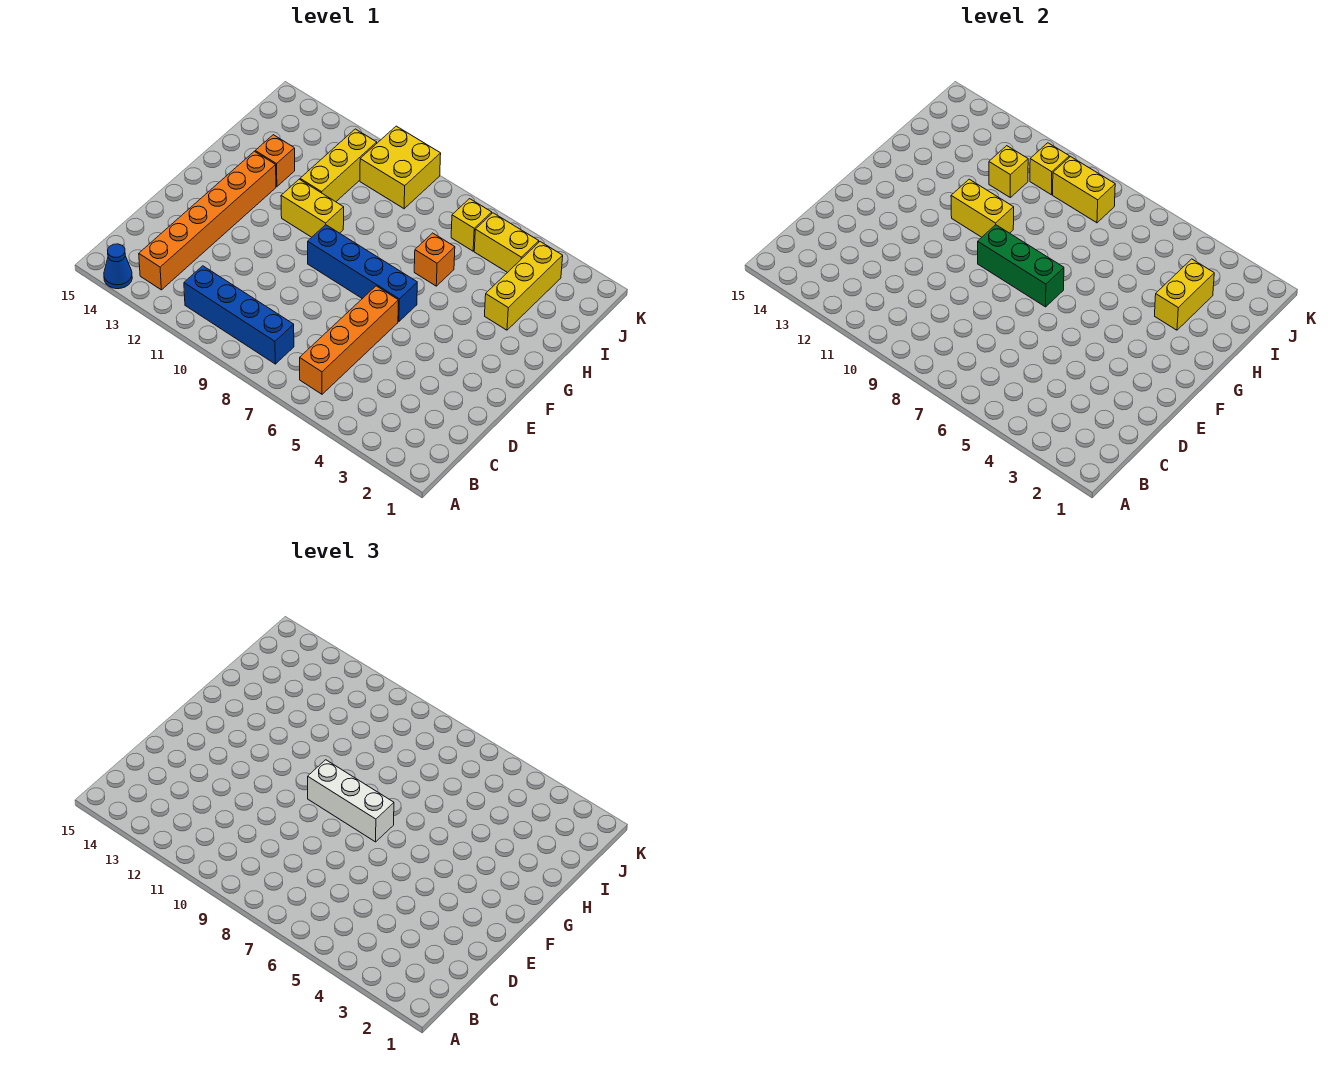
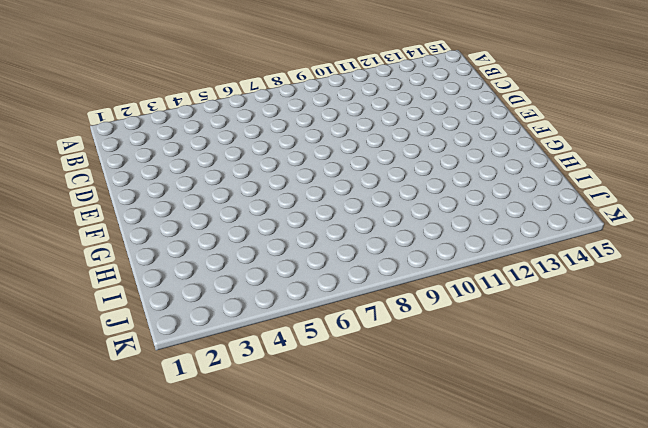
none -> blue 1x1 cone [104,244,132,289]
none -> orange 1x4 brick [300,286,398,394]
none -> blue 1x4 brick [184,266,294,364]

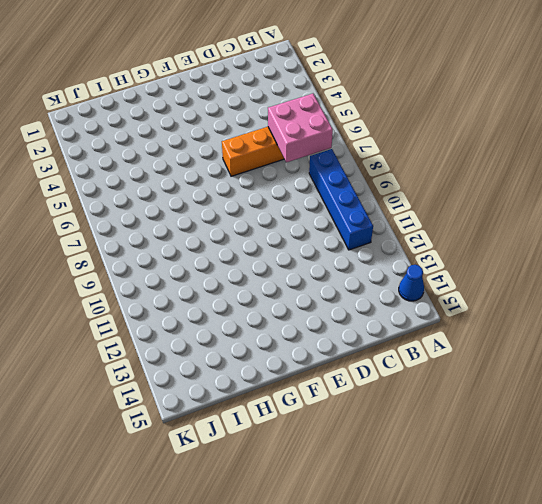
pink 2x2 brick [268,94,333,162] -> none
none -> orange 1x6 brick [139,151,276,290]
none -> blue 1x4 brick [308,225,417,322]
none -> yellow 1x2 brick [281,179,344,237]

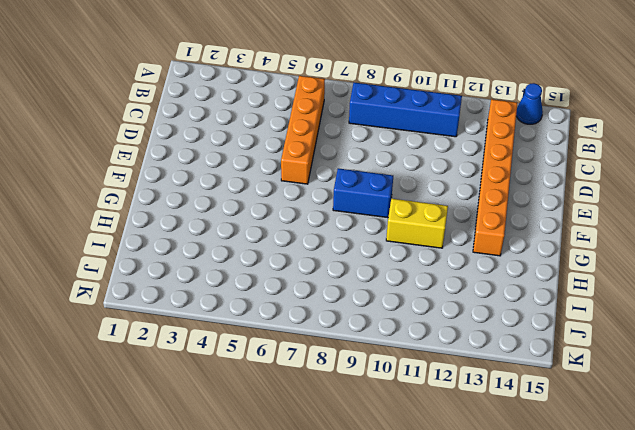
blue 1x2 brick [333,168,393,218] -> blue 1x4 brick [308,225,417,322]
none -> yellow 1x3 brick [485,242,563,330]
none -> orange 1x1 brick [414,233,455,286]
none -> yellow 1x3 brick [300,129,377,202]

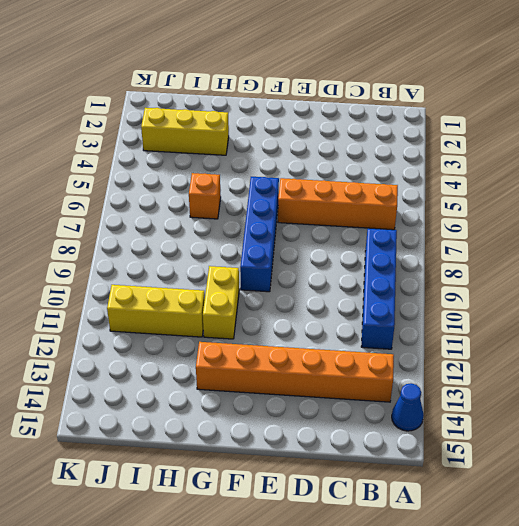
none -> orange 1x1 brick [255,135,295,187]
none -> yellow 1x2 brick [474,213,539,273]
none -> yellow 1x1 brick [451,199,492,251]

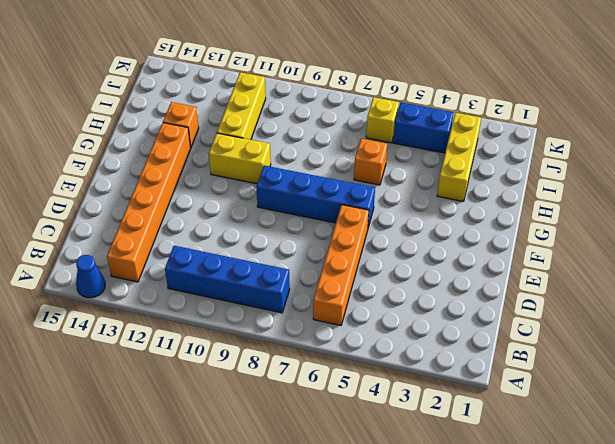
blue 1x2 brick [393,102,454,153] -> yellow 1x2 brick [474,213,539,273]
none -> yellow 2x2 brick [360,126,441,209]
none -> green 1x3 brick [978,225,1064,307]
none -> yellow 1x2 brick [951,179,1014,237]

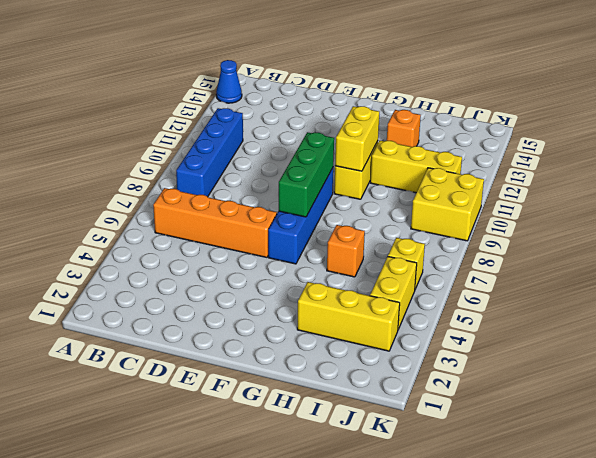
none -> orange 1x6 brick [139,151,276,290]
none -> yellow 1x2 brick [1155,259,1214,330]
none -> yellow 1x1 brick [989,146,1028,197]

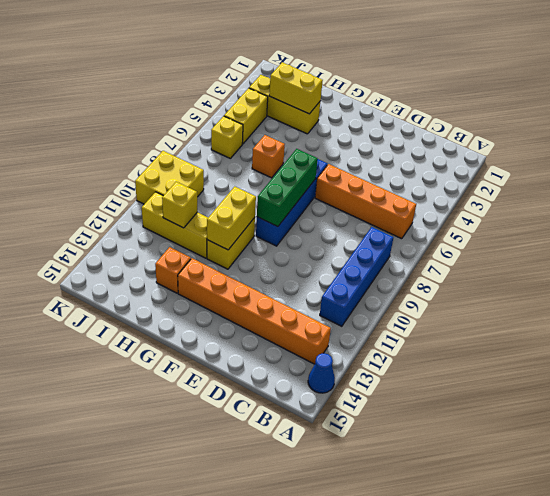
none -> yellow 1x2 brick [1053,157,1115,223]
none -> yellow 1x1 brick [1030,143,1069,195]
none -> white 1x3 brick [308,760,394,842]

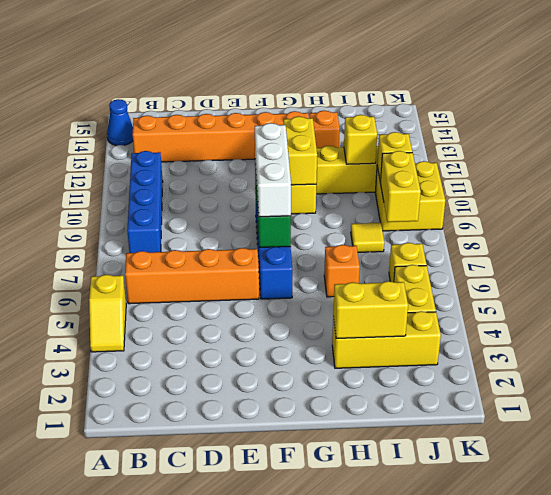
yellow 1x2 slope [89,275,126,352] -> none
yellow 1x1 tile [351,223,384,252] -> none

